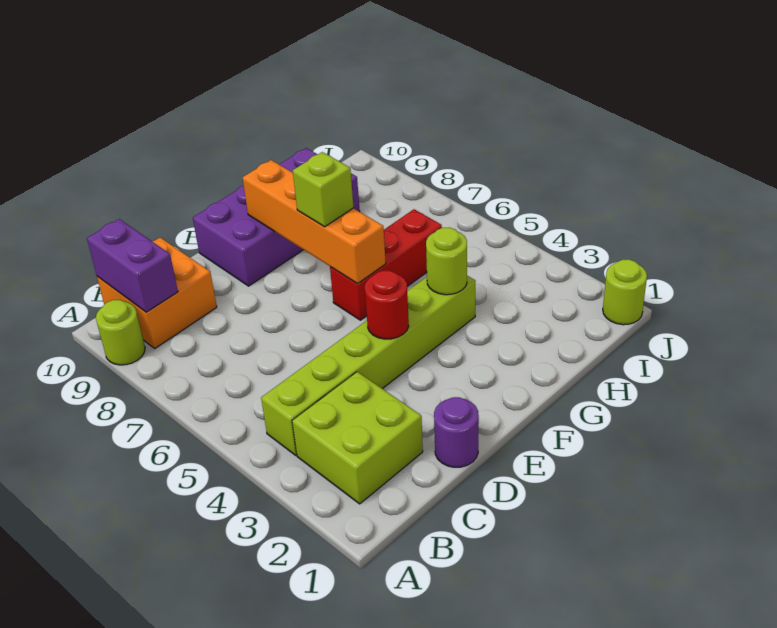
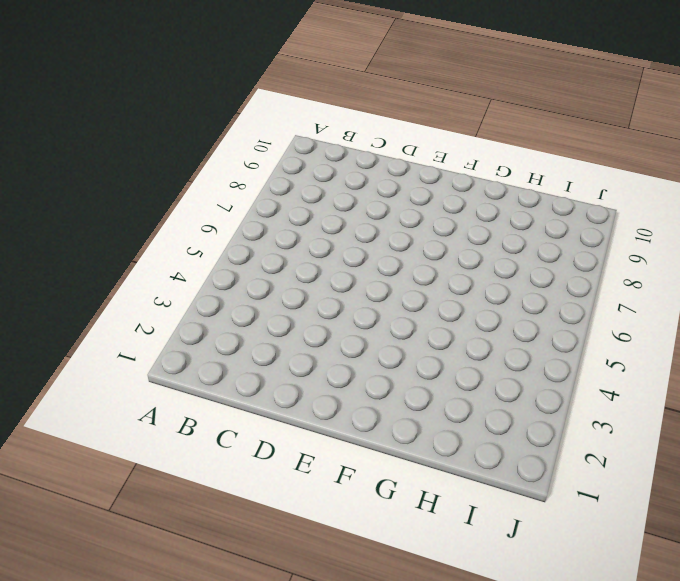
none -> lime 1x1 round brick [96,300,145,365]
none -> lime 2x2 brick [292,372,423,504]
none -> lime 1x6 brick [261,276,476,455]

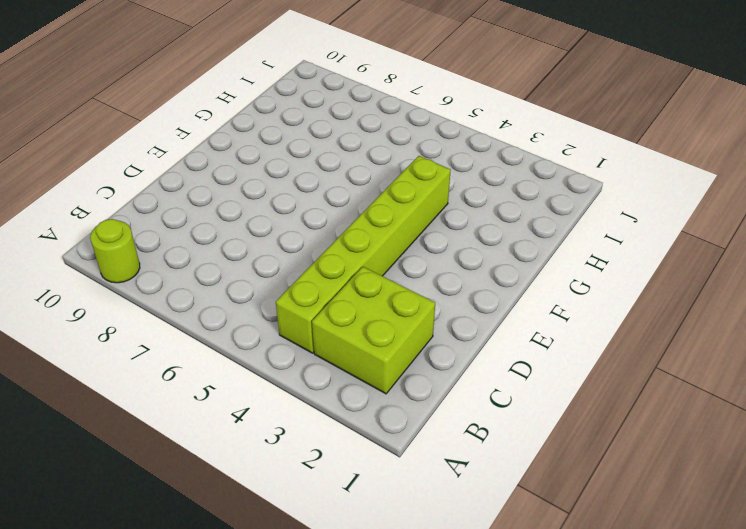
none -> orange 2x2 brick [97,238,217,348]
none -> purple 1x1 round brick [434,397,479,467]
none -> purple 2x4 brick [193,148,360,286]

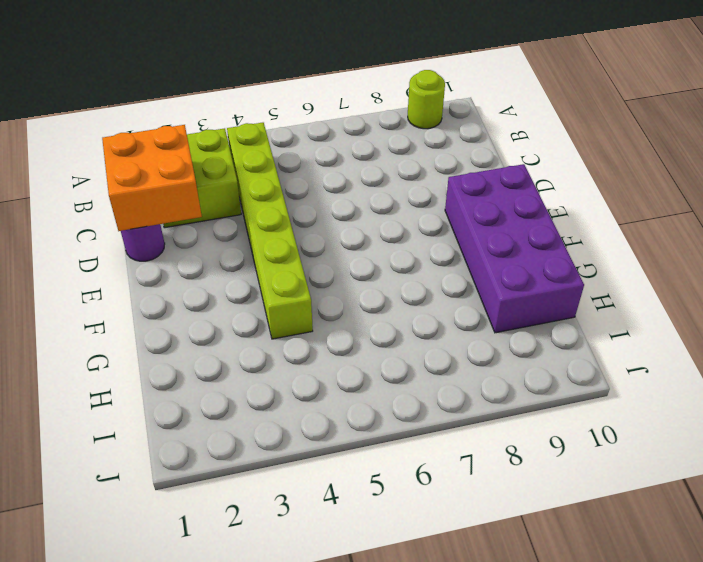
orange 2x2 brick [102,125,202,231] -> orange 2x2 brick moved to [97,238,217,348]
none -> red 1x3 brick [330,209,442,320]
none -> lime 1x1 round brick [603,259,647,325]
none -> purple 1x2 brick [87,219,178,312]

